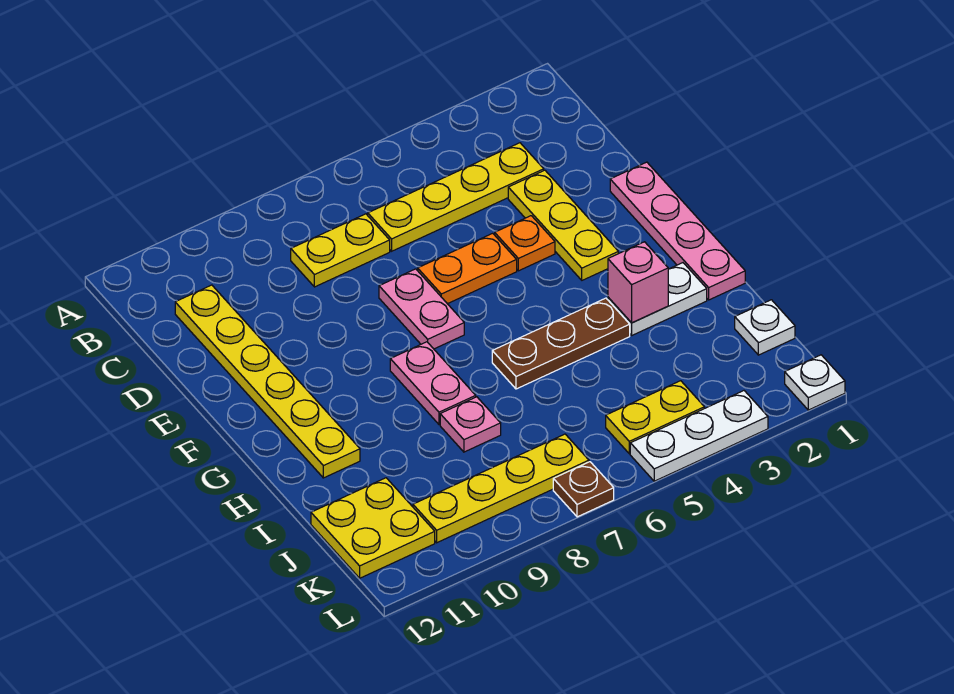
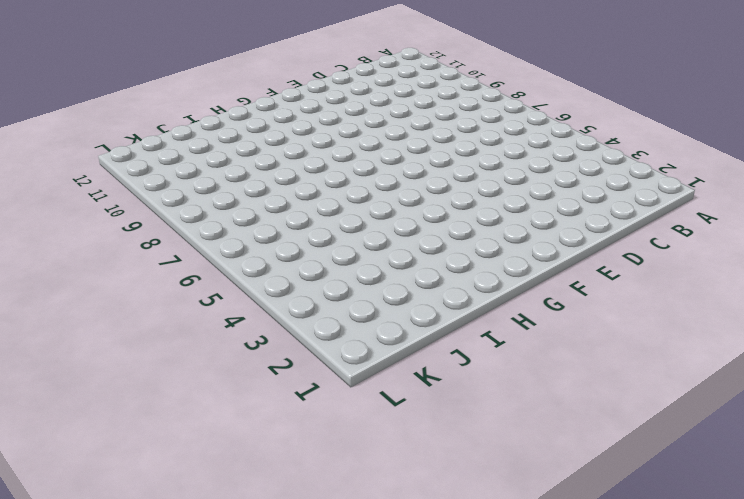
none -> yellow 1x4 plate [368,143,544,251]
none -> yellow 1x2 plate [291,214,390,287]
none -> yellow 1x6 plate [175,285,360,478]

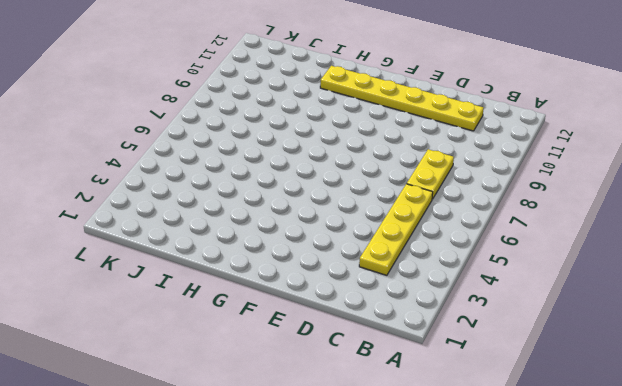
none -> yellow 1x3 plate [508,170,618,280]
none -> pink 1x4 plate [610,162,745,300]
none -> orange 1x1 plate [495,216,555,271]

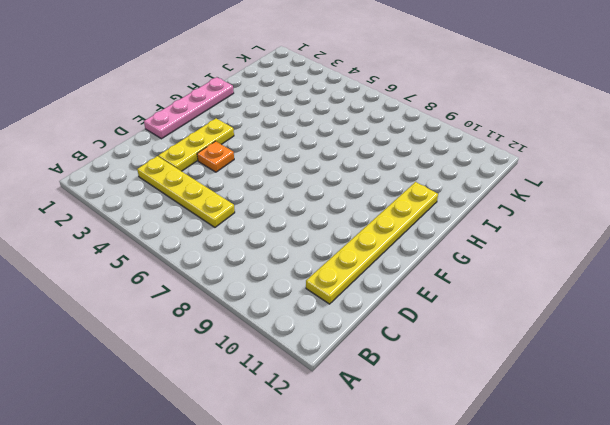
none -> yellow 1x2 plate [291,214,390,287]
none -> orange 1x2 plate [418,233,517,304]
none -> pink 1x2 plate [379,269,464,349]

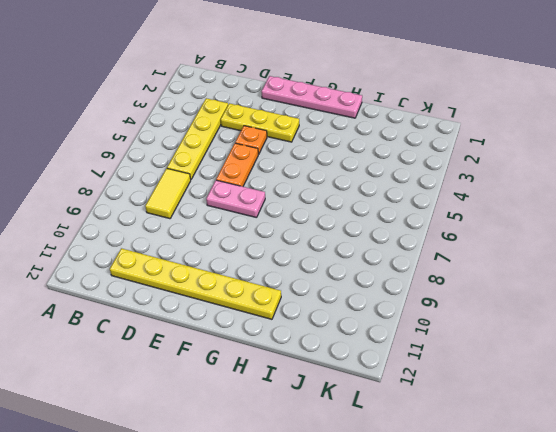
yellow 1x2 tile [145,168,191,219] -> yellow 1x2 plate [291,214,390,287]
none -> pink 1x2 plate [390,342,476,425]
none -> white 1x2 plate [608,263,707,335]
none -> brown 1x3 plate [492,298,630,389]

